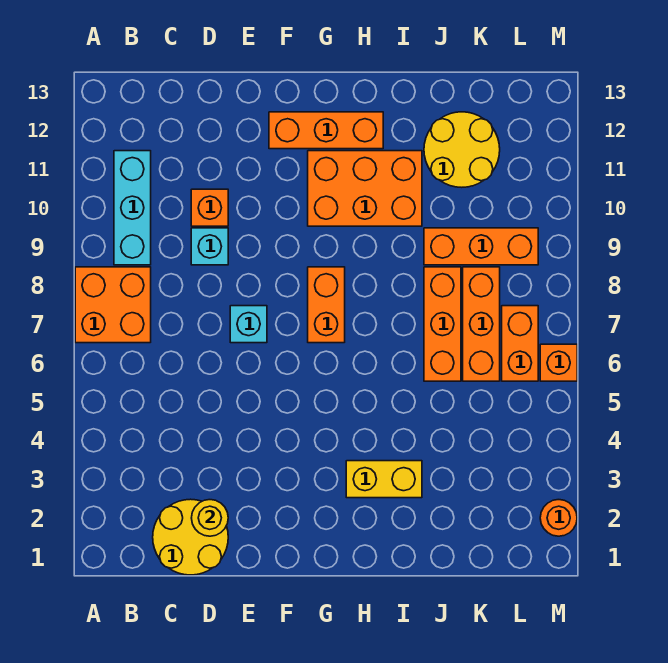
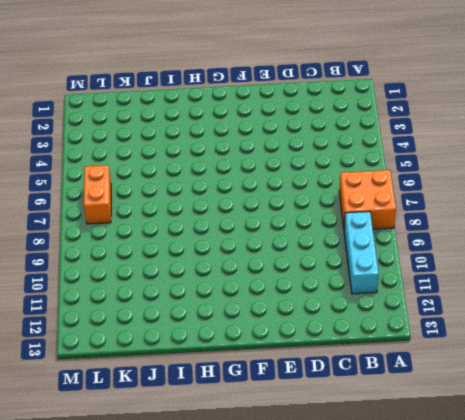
none -> yellow 2x2 round brick [153,499,228,575]
none -> cyan 1x1 brick [191,228,228,265]
none -> orange 1x1 brick [191,189,228,226]

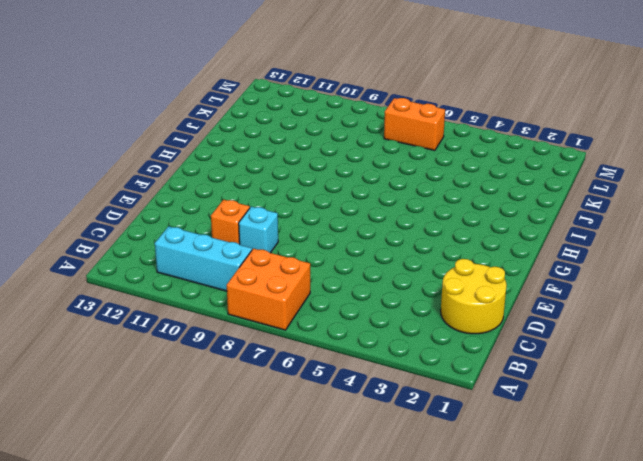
none -> cyan 1x1 brick [230,306,267,343]
none -> orange 1x3 brick [269,112,383,149]
none -> orange 1x2 brick [308,267,345,343]

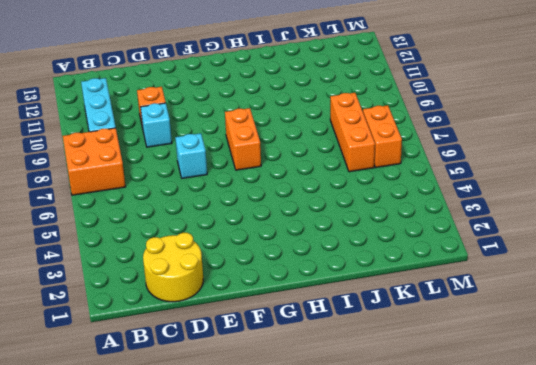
none -> orange 1x3 brick [269,112,383,149]
none -> orange 2x3 brick [308,151,422,226]
none -> yellow 1x2 brick [346,461,422,498]

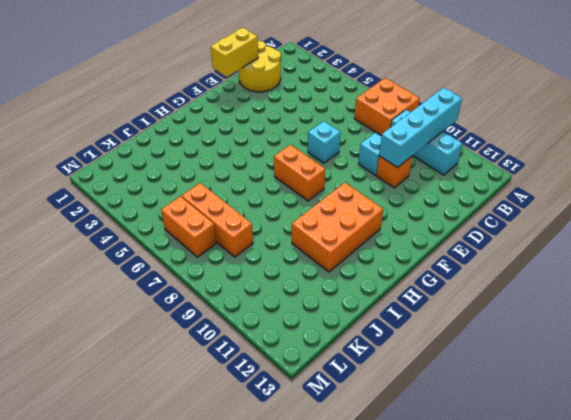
cyan 1x4 brick [379,88,462,167] -> none
yellow 1x2 brick [211,28,258,77] -> yellow 1x2 brick moved to [346,461,422,498]
none -> orange 1x3 brick [269,112,383,149]
none -> orange 1x3 brick [424,267,461,381]
none -> orange 1x3 brick [424,228,538,265]

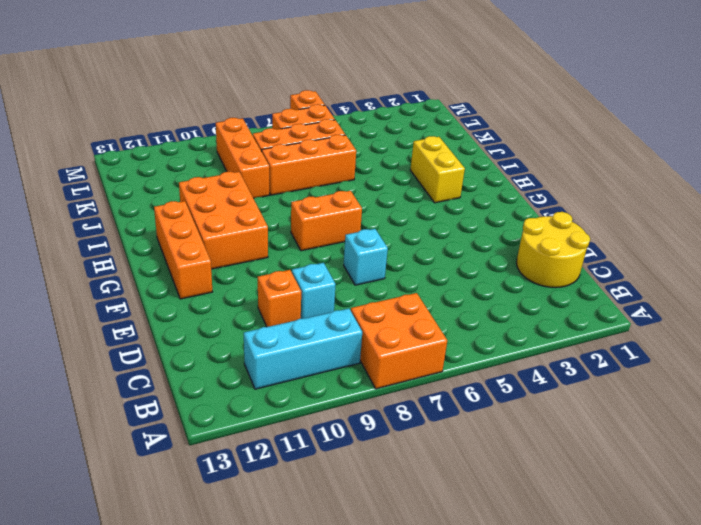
none -> yellow 2x2 round brick [424,112,500,187]
none -> orange 1x1 round brick [540,500,577,536]
none -> yellow 1x1 round brick [192,500,228,536]

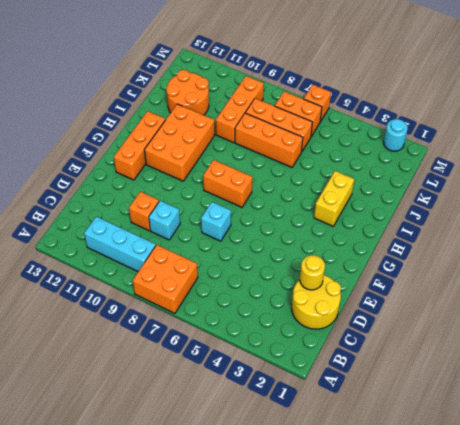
orange 2x2 round brick [166,70,209,115] -> yellow 2x2 round brick [424,112,500,187]
cyan 1x1 round brick [383,119,408,151] -> orange 1x1 round brick [540,500,577,536]

